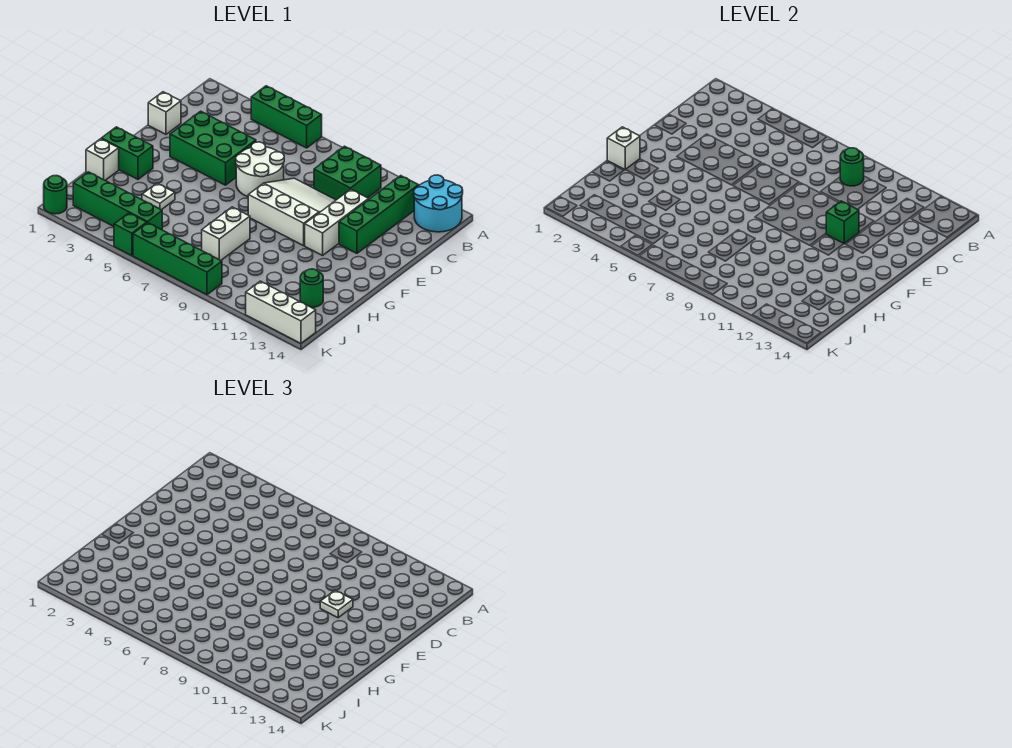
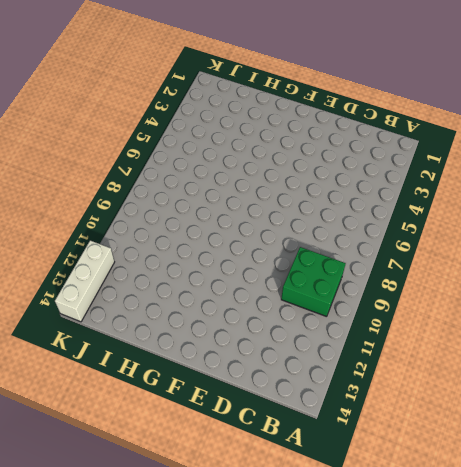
none -> green 1x3 brick [251,86,322,148]
none -> cyan 2x2 round brick [414,175,463,232]
none -> green 1x4 brick [339,176,419,253]

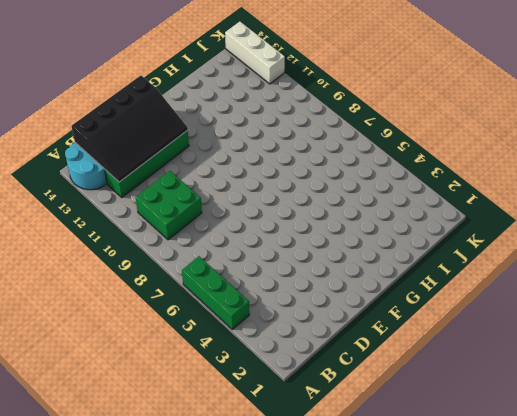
black 3x4 slope [72,76,188,182] -> none
none -> white 1x1 brick [148,92,181,134]
none -> green 2x3 brick [170,111,256,185]
none -> white 2x2 round brick [236,142,284,197]

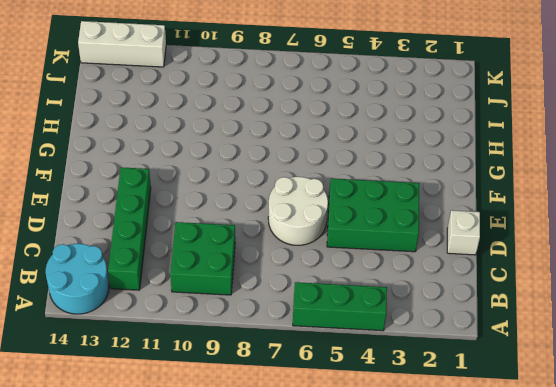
none -> white 3x3 slope [248,178,336,246]
none -> white 1x3 brick [305,189,369,256]
none -> green 1x2 brick [101,127,153,179]

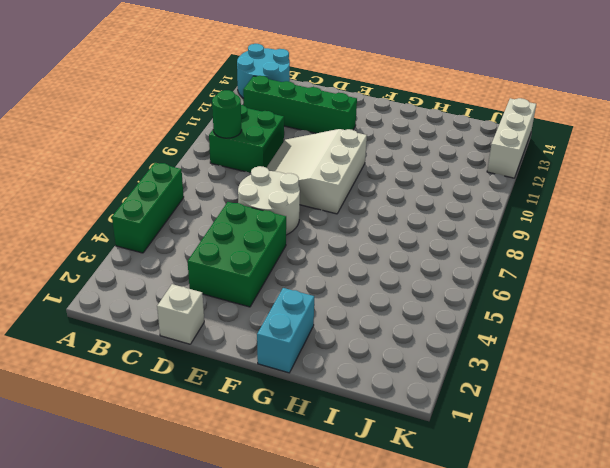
cyan 1x2 brick [257,288,314,373] -> green 1x2 brick [101,127,153,179]
none -> white 1x3 brick [305,189,369,256]
none -> white 1x1 brick [86,139,119,180]
none -> white 1x1 plate [142,183,175,210]

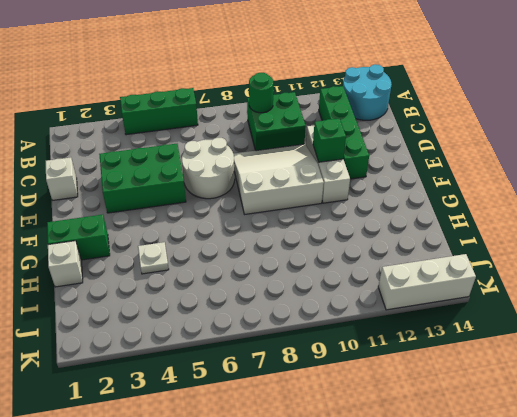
none -> white 1x2 brick [202,207,250,260]
none -> green 1x1 round brick [300,269,323,307]
none -> green 1x4 brick [73,172,162,230]

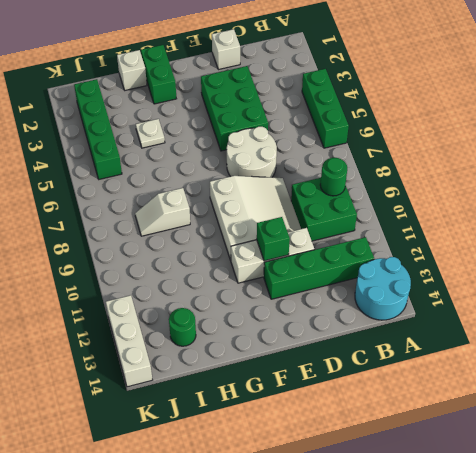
white 1x2 slope [135,188,190,236] -> white 1x2 brick [202,207,250,260]
none -> green 1x1 round brick [44,176,67,214]
none -> green 1x1 brick [114,213,147,256]
none -> green 1x4 brick [133,223,222,295]

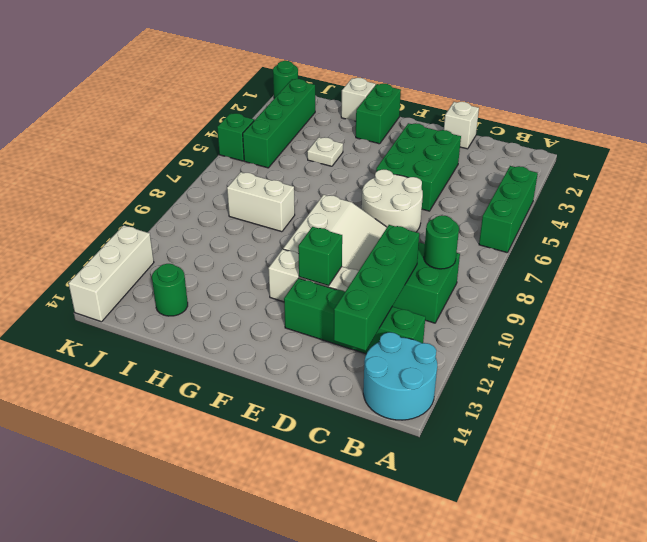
green 1x4 brick [334,225,419,351] -> green 1x4 brick moved to [133,223,222,295]
none -> white 1x1 brick [607,127,640,170]
none -> white 1x1 plate [320,590,353,618]

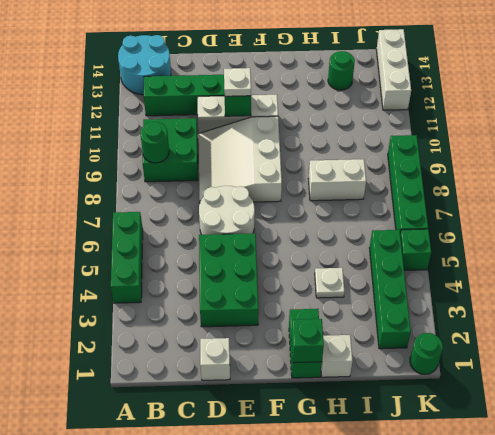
green 1x1 brick [291,319,324,363] -> white 1x1 brick [607,127,640,170]

